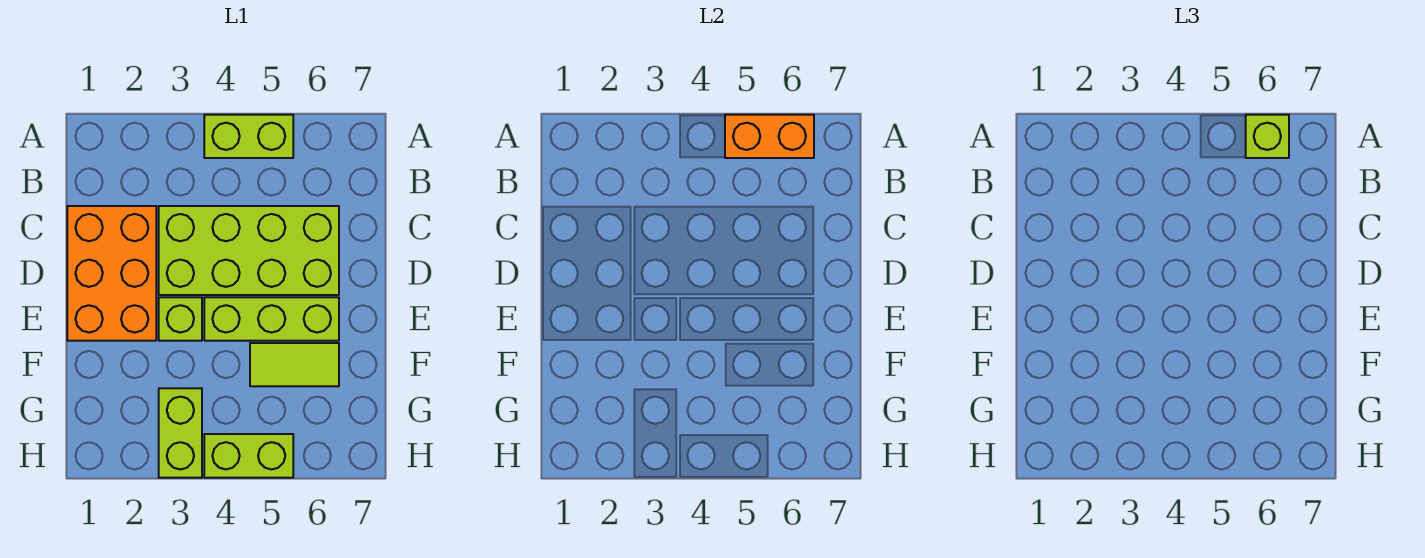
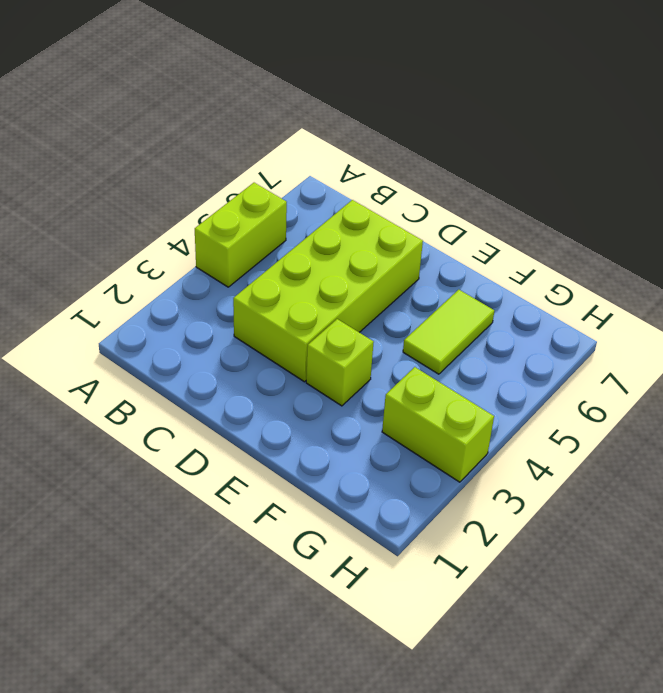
none -> orange 2x3 brick [67,206,156,341]
none -> lime 1x3 brick [204,297,339,341]

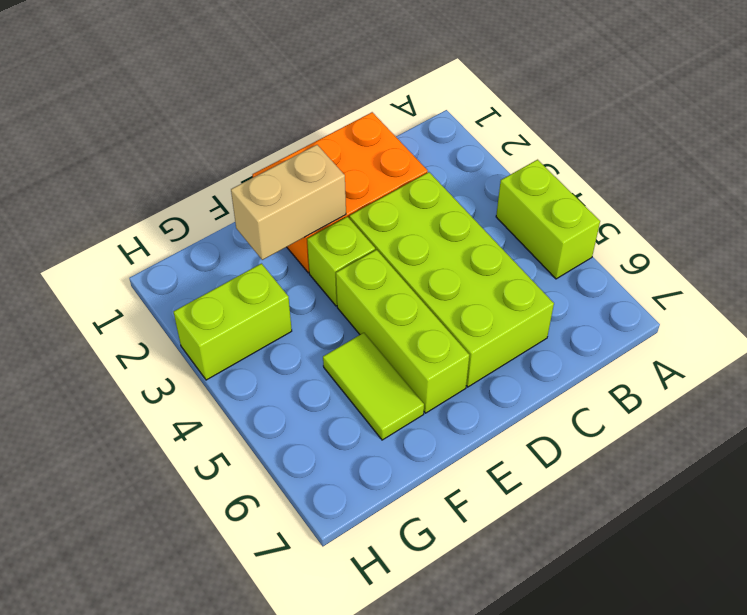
tan 1x2 brick [231,145,346,260] -> none
none -> lime 1x2 brick [204,434,293,478]
none -> orange 1x2 brick [725,115,814,158]

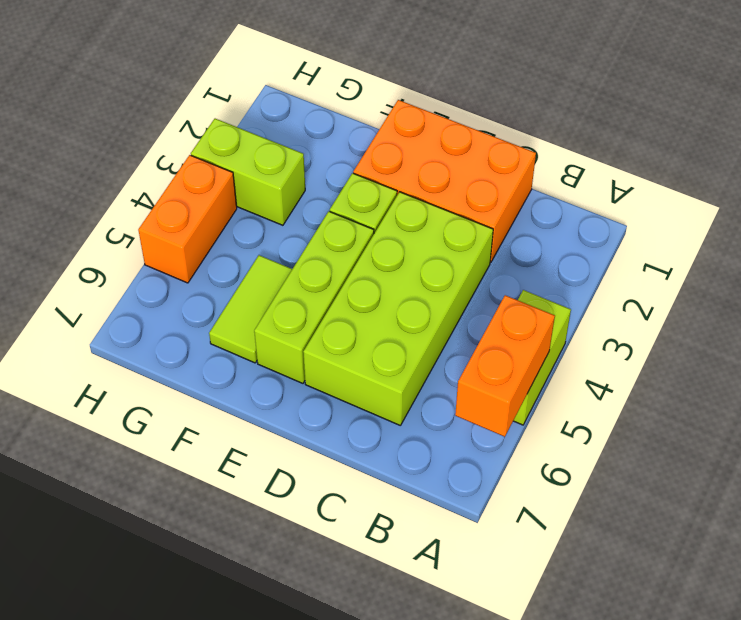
orange 1x2 brick [138,155,237,283] -> lime 1x2 brick [204,434,293,478]
none -> lime 1x1 brick [1246,115,1289,158]

